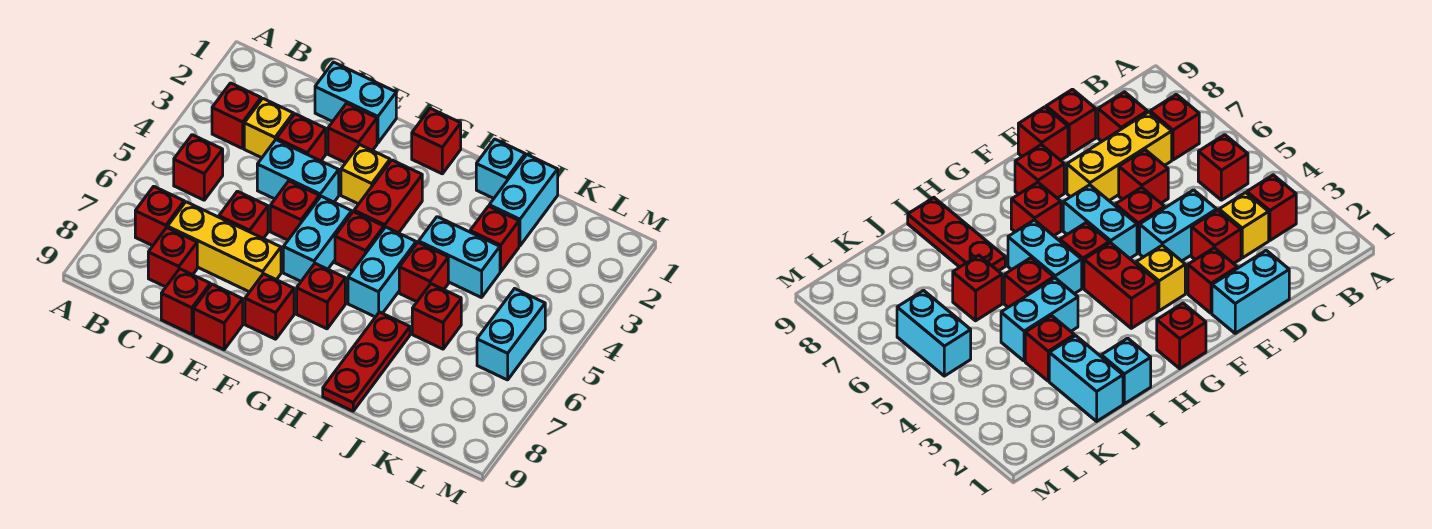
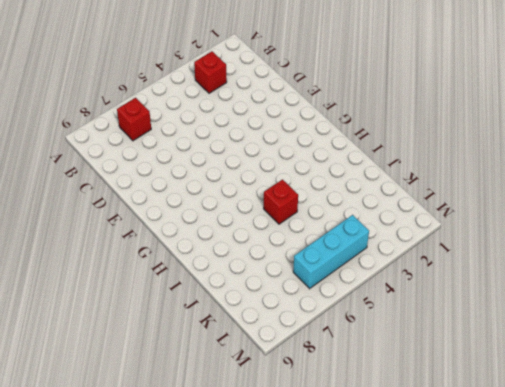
cyan 1x3 brick [293,215,369,289] -> cyan 1x2 brick [477,289,545,380]
none -> red 1x1 brick [174,135,223,200]
none -> yellow 1x1 brick [244,99,293,158]
none -> yellow 1x3 brick [167,202,281,292]
none -> red 1x1 brick [148,228,197,287]

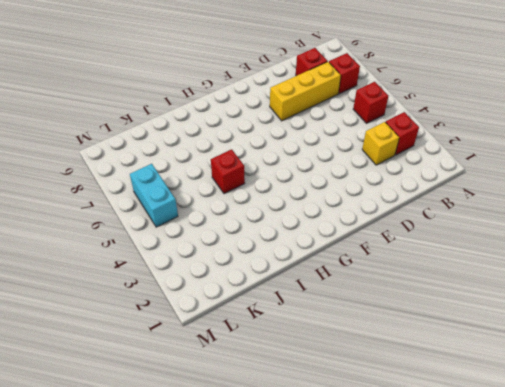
none -> cyan 1x2 brick [315,62,396,143]
none -> red 1x1 brick [277,114,326,161]
none -> cyan 1x2 brick [257,140,339,202]
none -> red 1x1 brick [219,191,268,238]

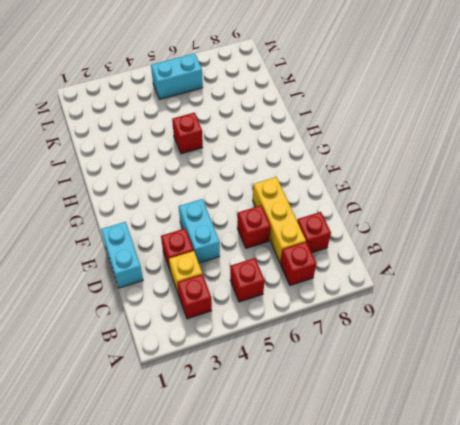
none -> red 1x1 brick [161,269,210,334]
none -> red 1x1 brick [328,103,377,163]
none -> red 1x1 brick [270,181,319,240]
none -> red 1x1 brick [194,284,243,350]

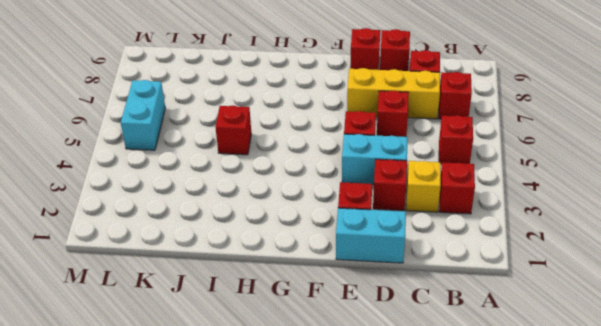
none -> yellow 1x1 brick [341,145,390,204]
none -> cyan 1x2 brick [283,196,352,281]
none -> red 1x1 brick [245,274,294,339]
none -> red 1x1 brick [412,108,461,174]

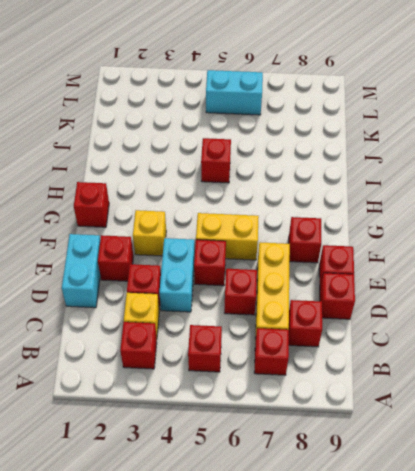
yellow 1x2 brick [196,213,259,260] -> cyan 1x2 brick [283,196,352,281]
none -> red 1x2 brick [354,160,422,233]
none -> red 1x1 brick [335,212,384,271]
none -> red 1x1 brick [297,263,345,329]
none -> cyan 1x2 brick [348,227,416,317]

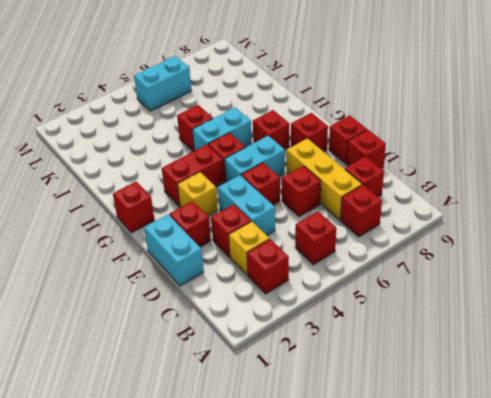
none -> cyan 1x1 brick [476,139,525,198]
none -> cyan 1x2 brick [419,217,500,298]
none -> red 1x3 plate [323,312,410,411]
none -> cyan 1x2 brick [489,155,558,246]

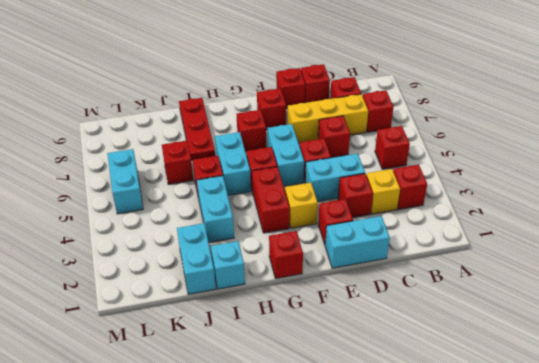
cyan 1x2 brick [197,176,234,243] -> cyan 1x2 brick turned to [419,217,500,298]
none -> red 1x1 brick [470,206,519,272]

